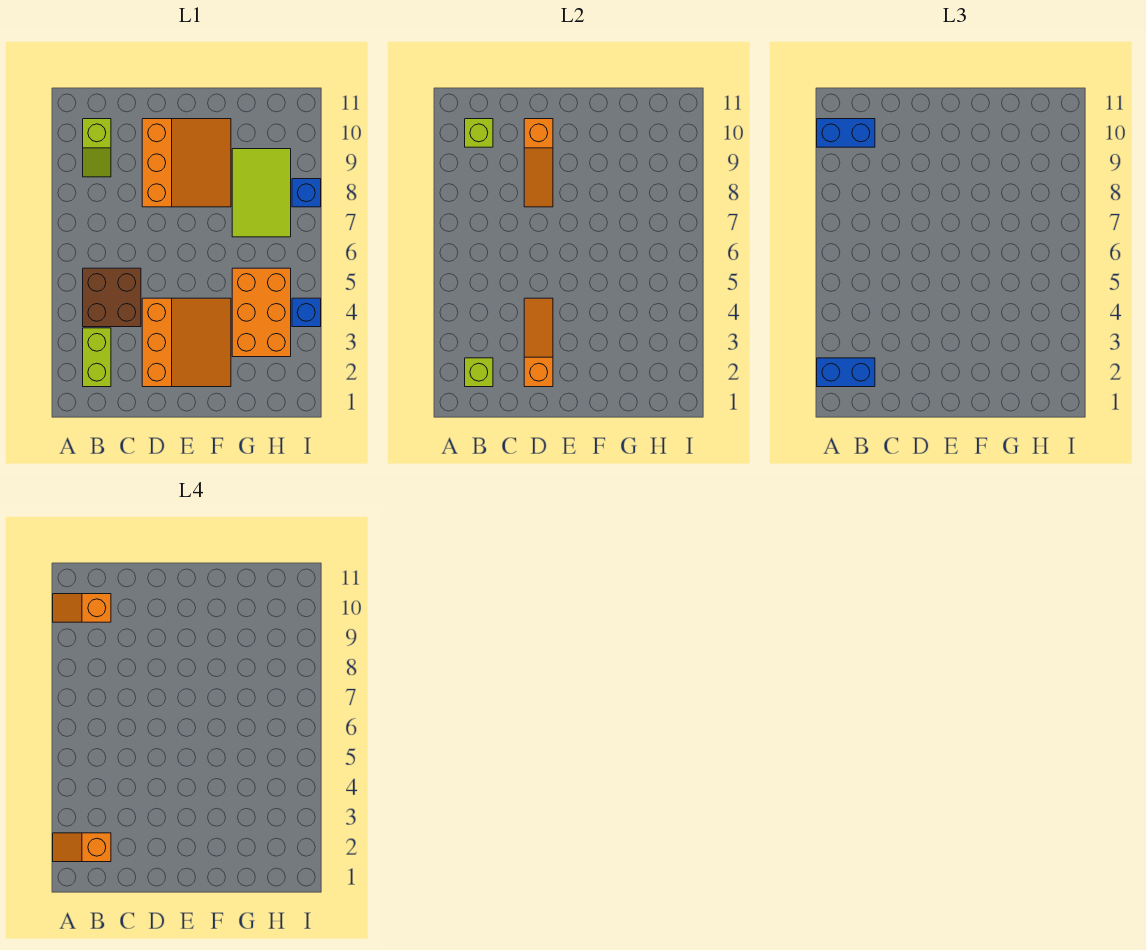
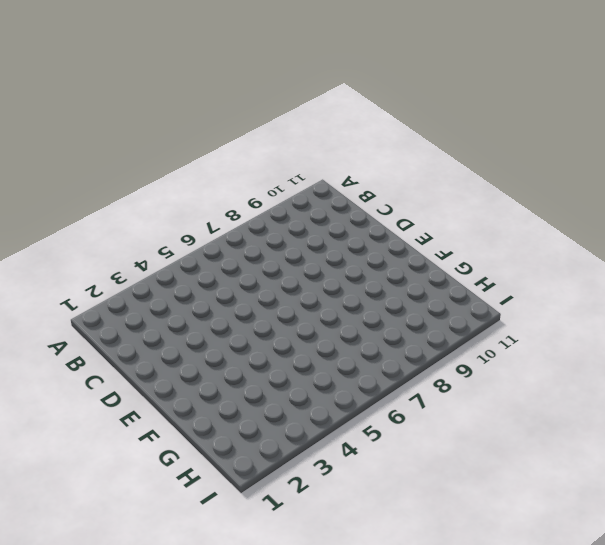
none -> lime 1x2 brick [83,328,111,387]
none -> brown 2x2 brick [83,268,141,327]
none -> lime 1x2 slope [83,119,111,177]

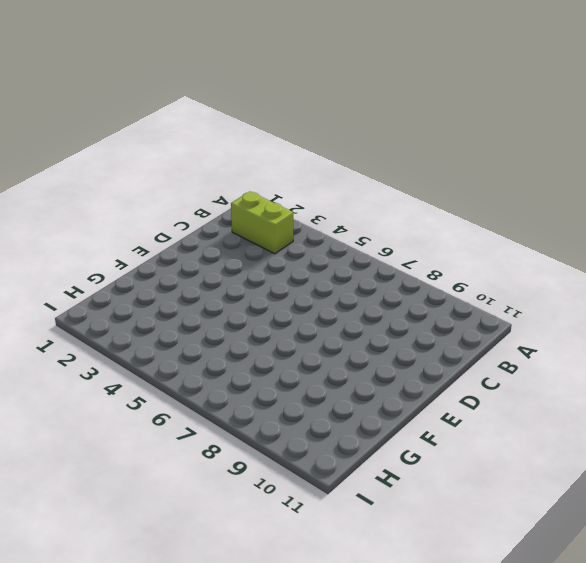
none -> brown 2x2 brick [83,268,141,327]
none -> lime 1x2 slope [83,119,111,177]
none -> orange 3x3 slope [142,298,231,387]

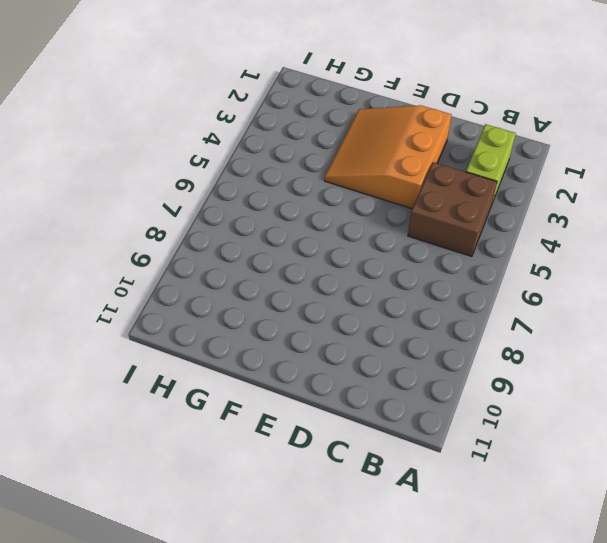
none -> lime 1x2 slope [83,119,111,177]
none -> orange 3x3 slope [142,119,231,207]
none -> orange 2x3 brick [232,268,291,357]

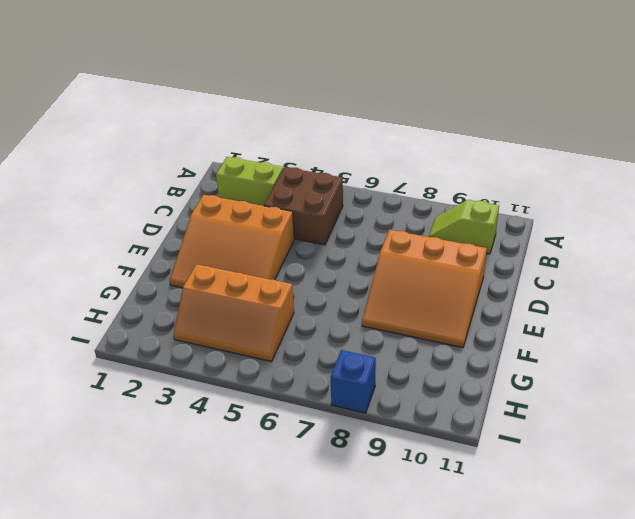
orange 2x3 slope [174,264,294,362] -> orange 2x3 brick [232,268,291,357]
none -> lime 2x3 tile [232,149,291,237]
none -> blue 1x1 brick [292,298,321,327]
none -> lime 1x1 brick [465,358,493,387]

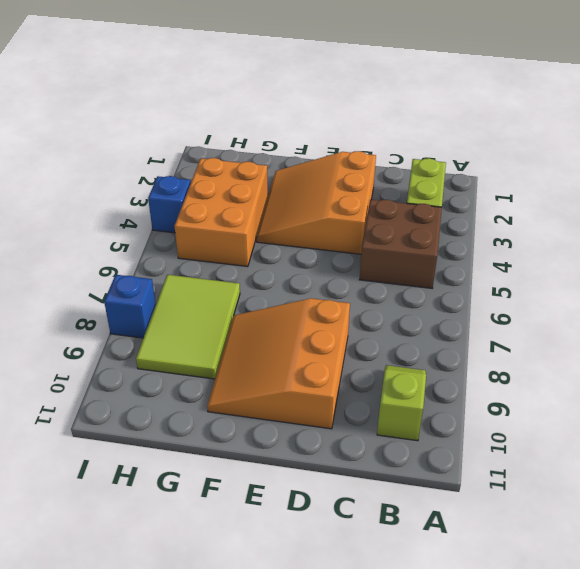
none -> lime 1x1 brick [465,358,493,387]
none -> lime 1x1 brick [465,119,493,147]
none -> orange 1x3 slope [524,298,553,387]

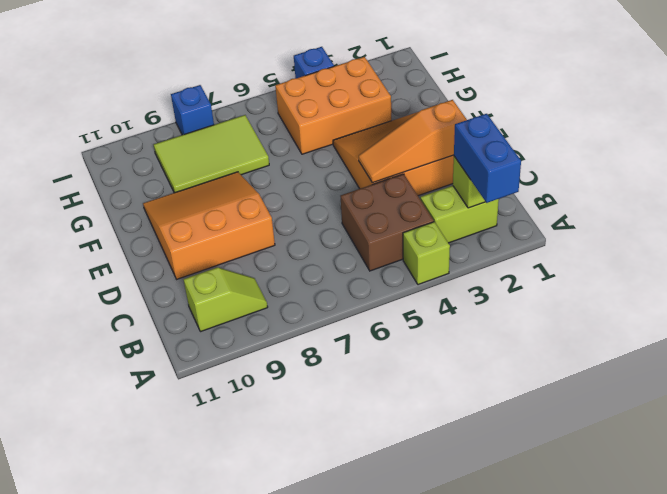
lime 1x1 brick [403,222,450,285] -> lime 1x1 brick moved to [465,119,493,147]
none -> orange 1x3 slope [524,119,553,207]
none -> blue 1x2 brick [817,119,875,147]
none -> orange 1x2 slope [53,833,111,862]

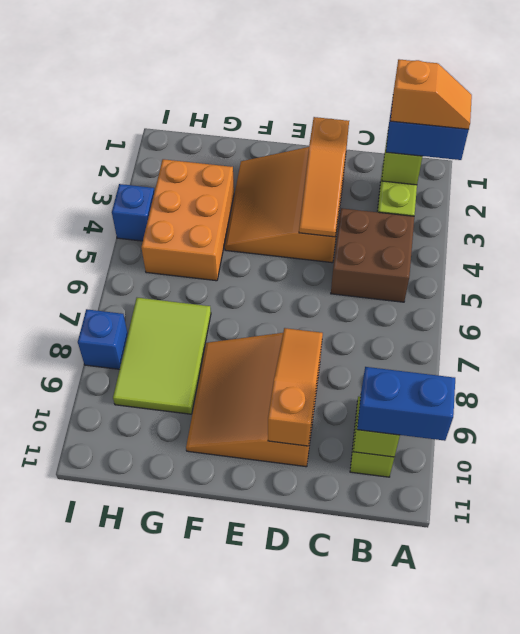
none -> orange 1x2 slope [53,594,111,622]

